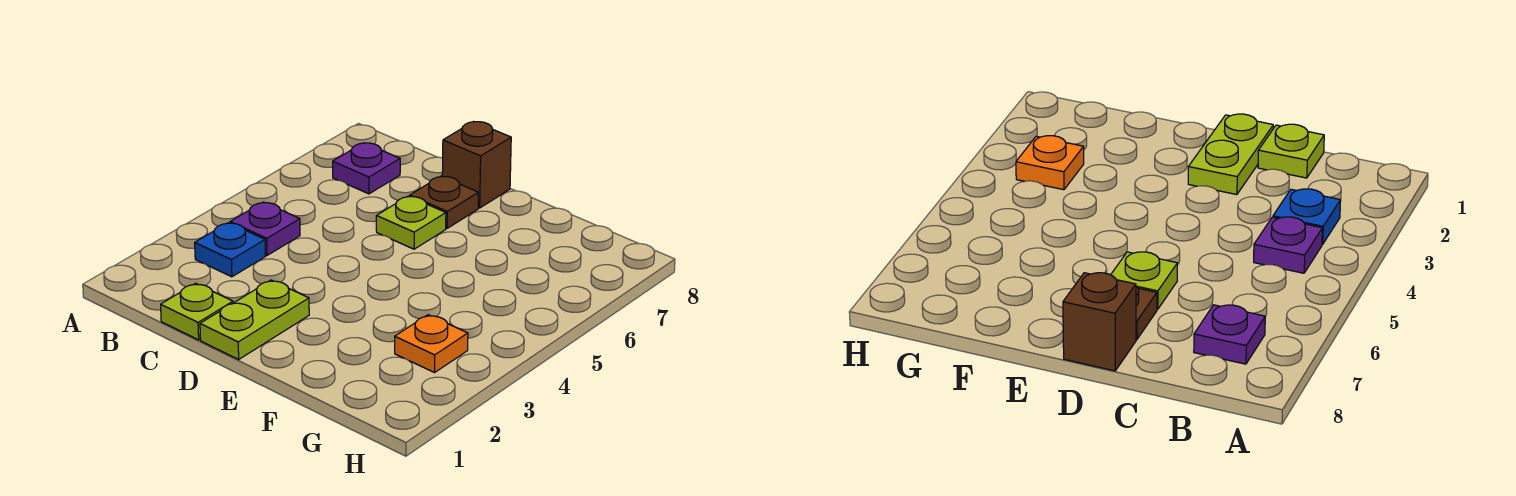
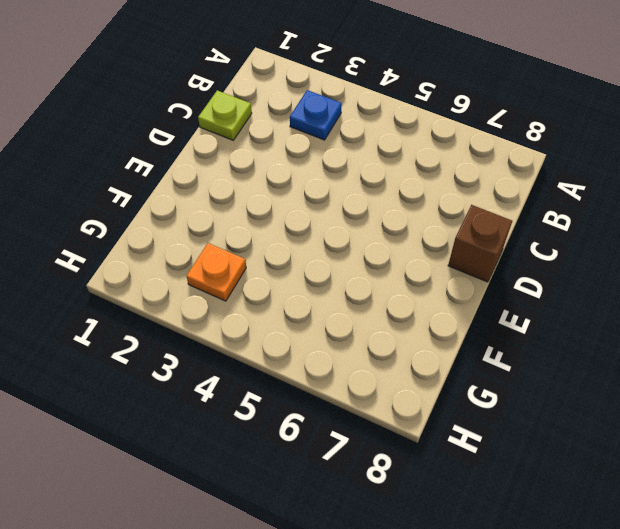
none -> purple 1x1 plate [230,202,300,255]
none -> purple 1x1 plate [333,143,400,194]

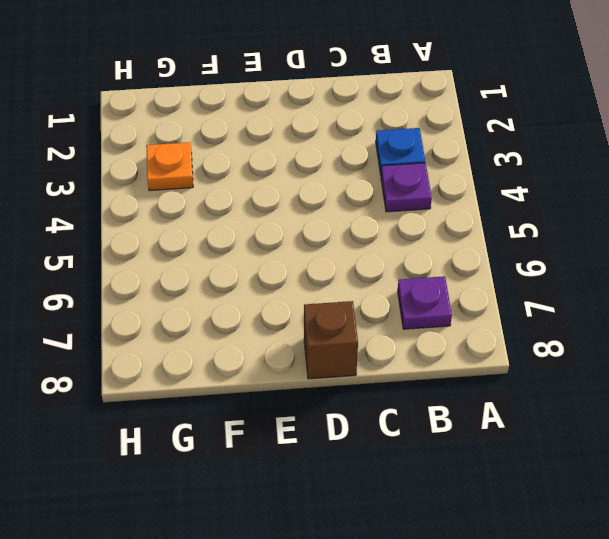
none -> lime 1x1 plate [161,283,233,340]
none -> lime 1x2 plate [200,280,309,359]

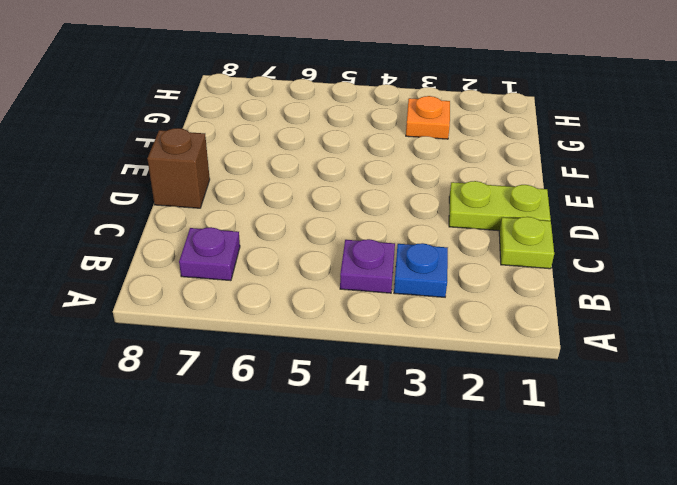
none -> lime 1x1 plate [376,196,446,249]
none -> brown 1x1 plate [410,176,478,228]

